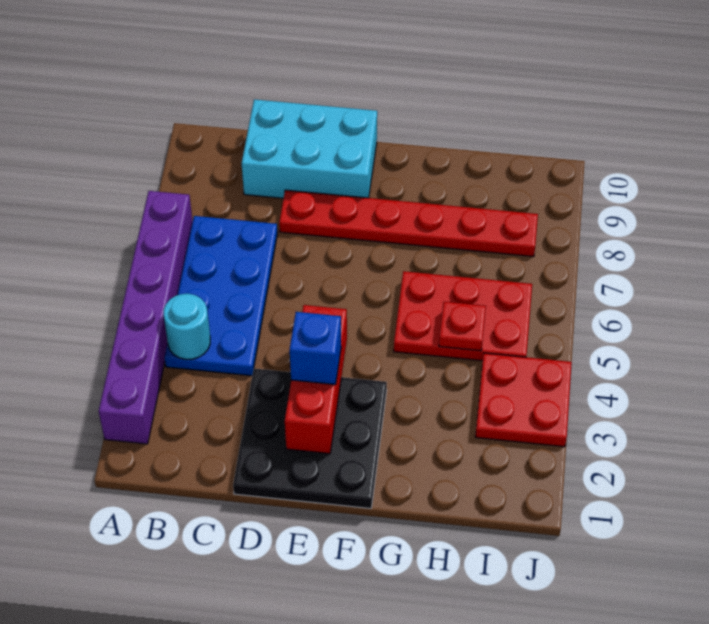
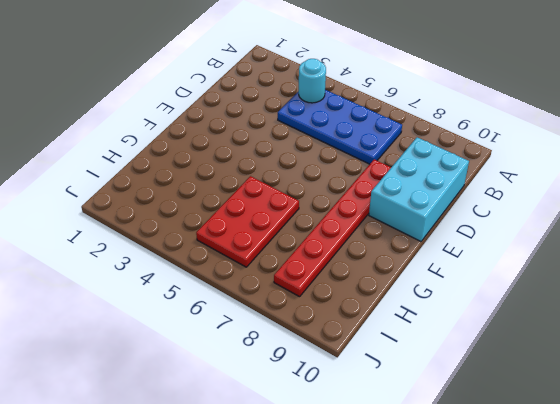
none -> purple 1x6 brick [99,191,193,444]
none -> black 3x3 plate [233,369,387,508]

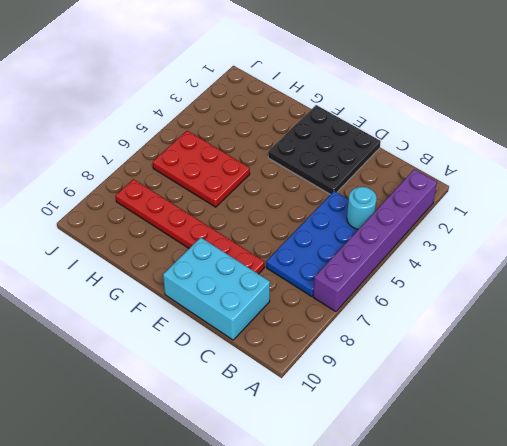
none -> red 2x2 plate [475,353,572,447]
none -> red 1x3 brick [285,305,347,454]

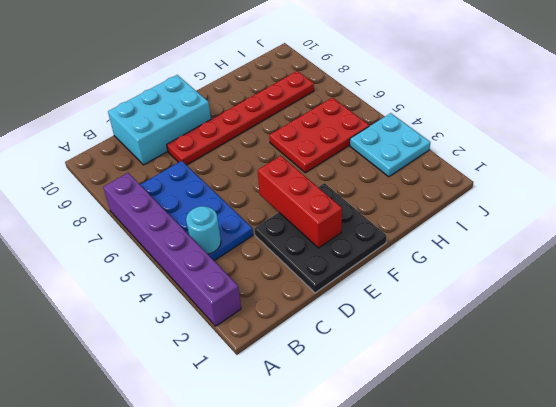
cyan 2x2 plate [350,113,430,177] -> red 2x2 plate [475,353,572,447]
none -> red 1x1 plate [439,302,486,351]
none -> blue 1x1 brick [290,312,341,385]

